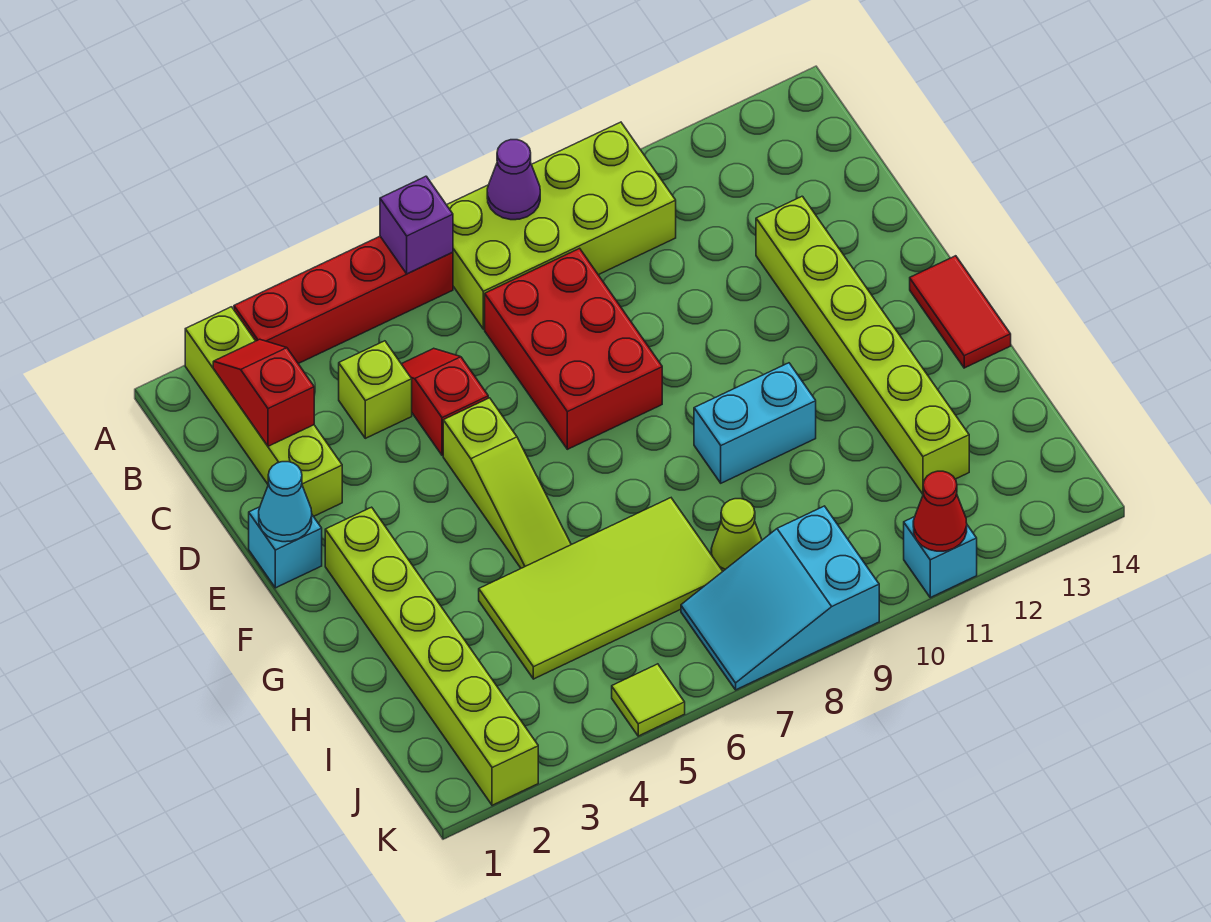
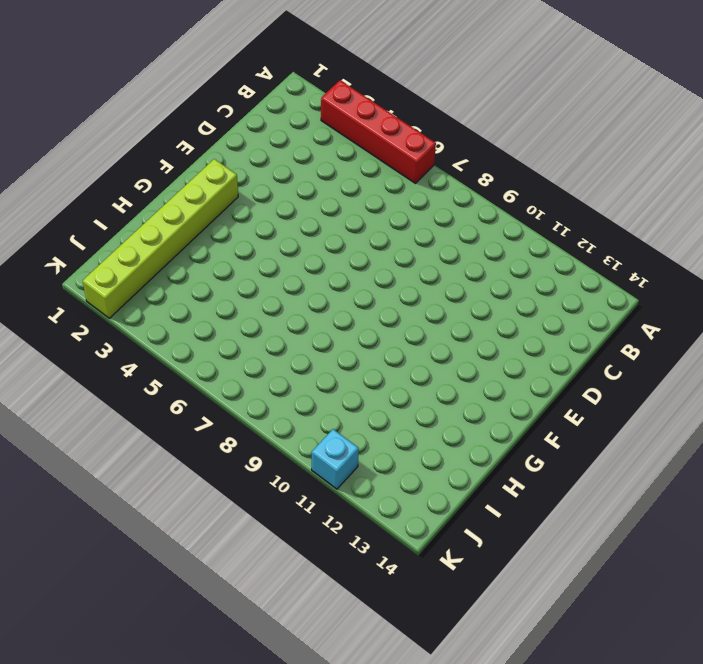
none -> lime 1x4 brick [185,307,342,516]
none -> lime 2x4 brick [447,122,676,329]
none -> lime 1x1 brick [339,341,412,438]

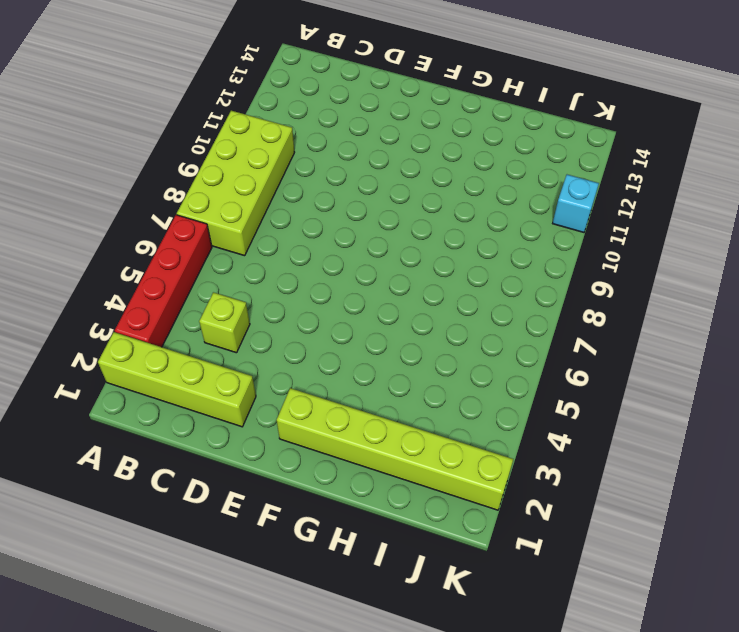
none -> red 1x2 slope [402,348,488,455]
none -> red 2x3 brick [485,248,662,449]
none -> lime 1x6 brick [756,196,969,494]

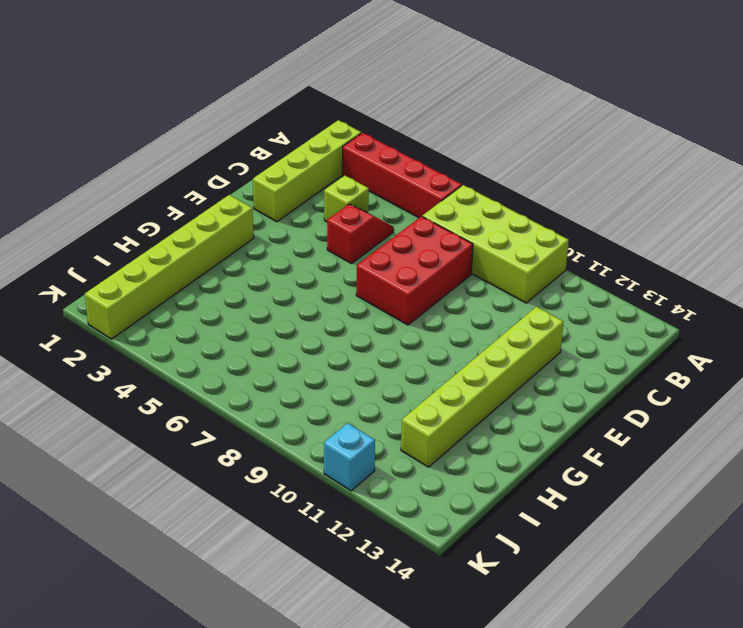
none -> cyan 1x1 brick [249,507,322,588]
none -> lime 1x3 slope [443,398,571,568]
none -> red 1x2 tile [910,256,1011,368]

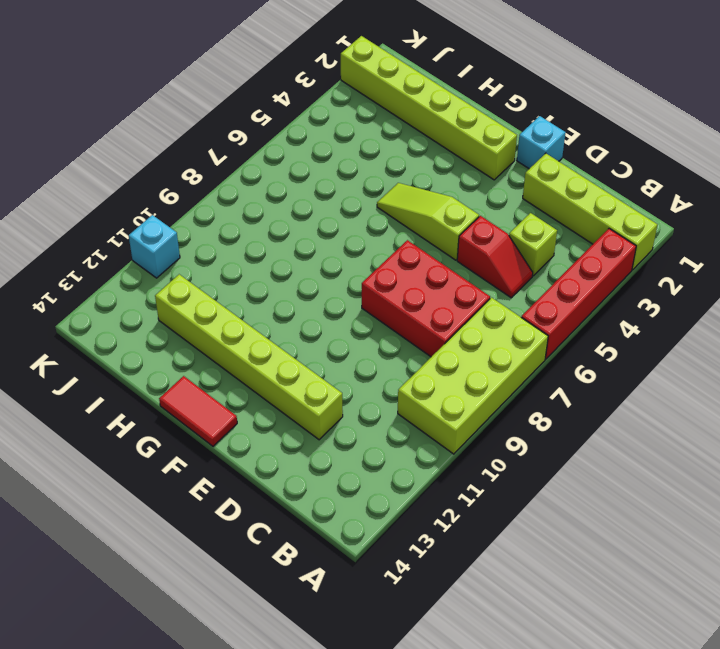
none -> cyan 1x2 brick [694,363,816,483]
none -> lime 2x4 tile [479,498,723,679]
none -> lime 1x1 cone [711,499,762,571]

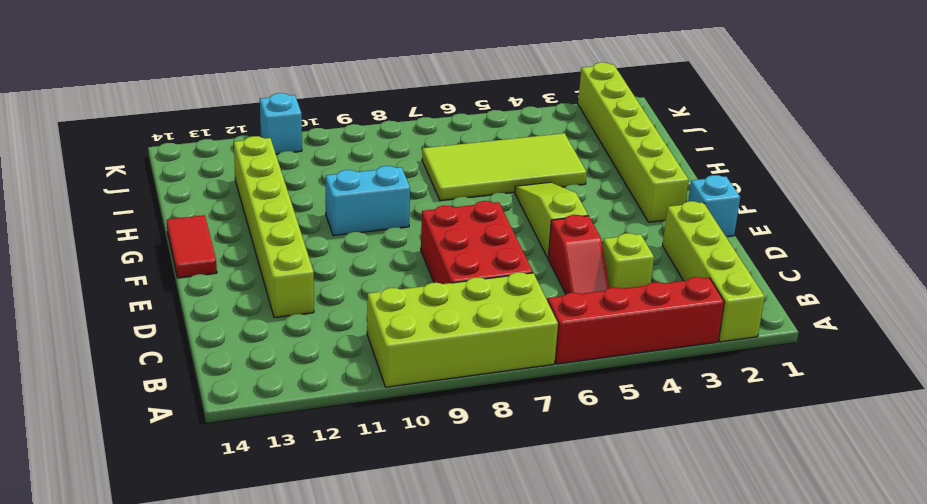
none -> lime 1x1 cone [711,499,762,571]
none -> cyan 2x3 slope [681,506,879,690]
none -> lime 1x1 tile [612,664,685,736]

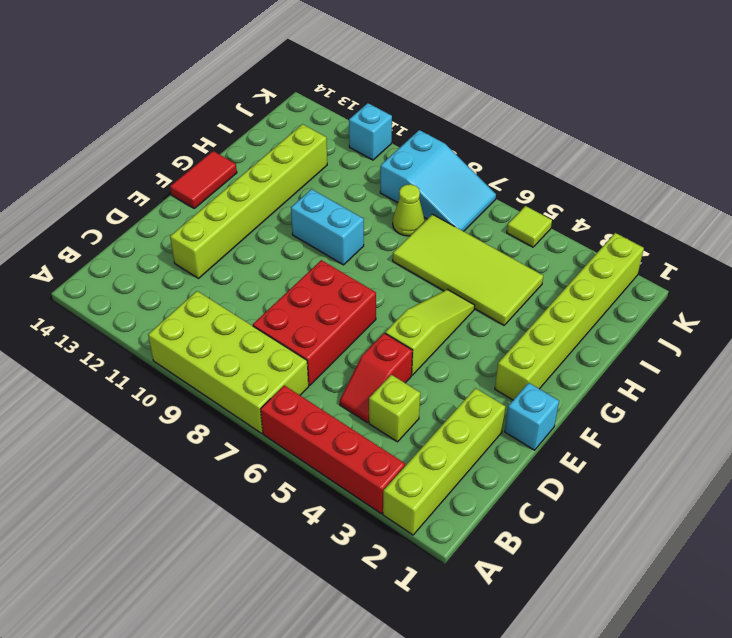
none -> purple 1x1 brick [380,176,453,274]
none -> purple 1x1 cone [487,140,540,220]
none -> red 1x2 slope [213,339,314,446]

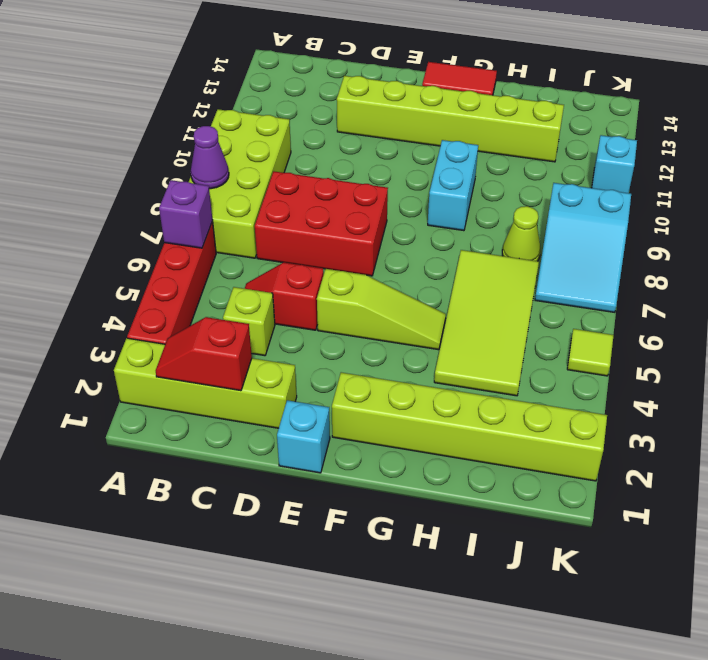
none -> cyan 1x1 cone [259,462,312,542]
none -> red 1x1 cone [913,471,967,551]

